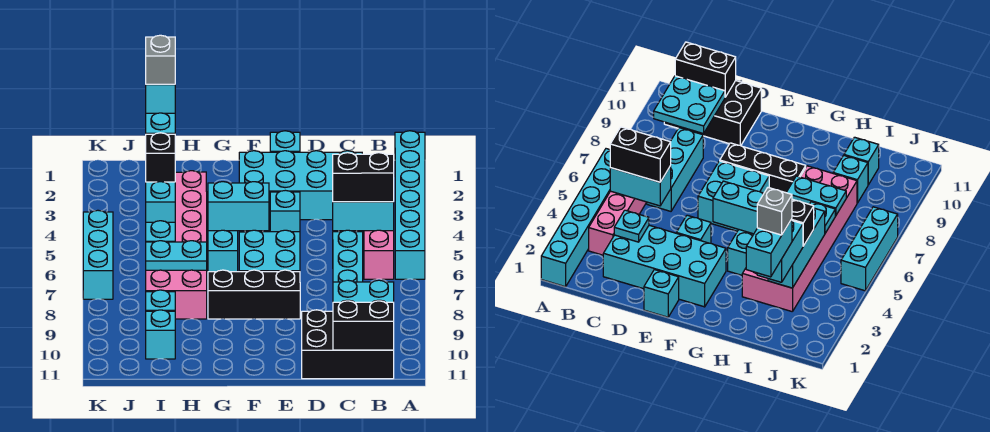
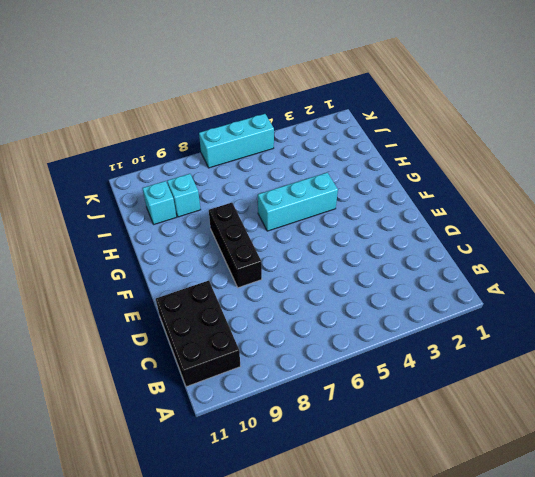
none -> cyan 1x6 brick [395,131,425,279]
none -> pink 1x4 brick [364,230,394,279]
none -> cyan 2x4 brick [239,151,362,220]

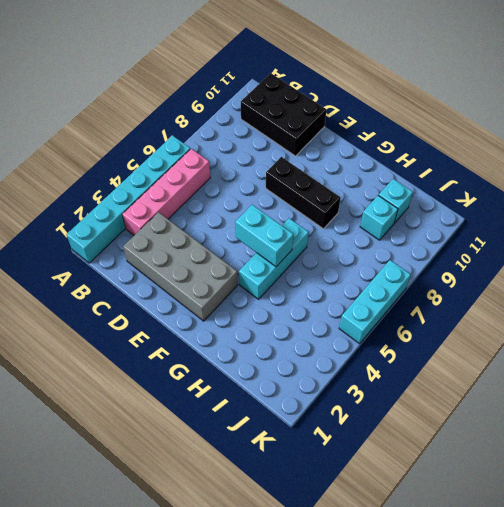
grey 2x4 brick [123,212,238,321] -> cyan 2x4 brick [239,151,362,220]
none -> cyan 1x3 brick [333,230,363,282]
none -> cyan 1x1 brick [270,131,300,152]
none -> cyan 1x1 brick [270,190,300,232]

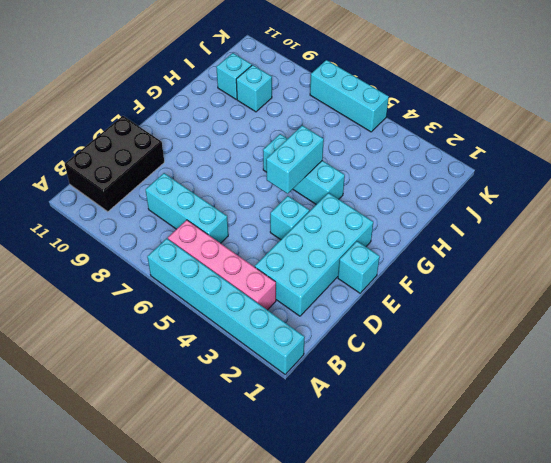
none -> cyan 2x2 brick [239,230,300,272]
none -> black 1x3 brick [208,270,300,319]
none -> pink 2x6 brick [146,171,207,319]

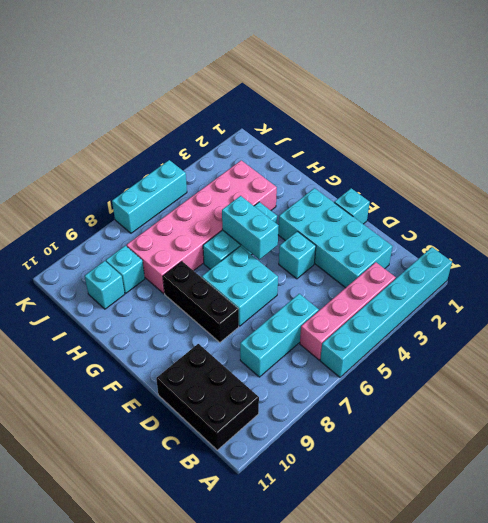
none -> cyan 1x2 brick [333,202,394,231]
none -> cyan 2x2 plate [333,280,394,302]
none -> black 1x2 brick [333,301,394,350]

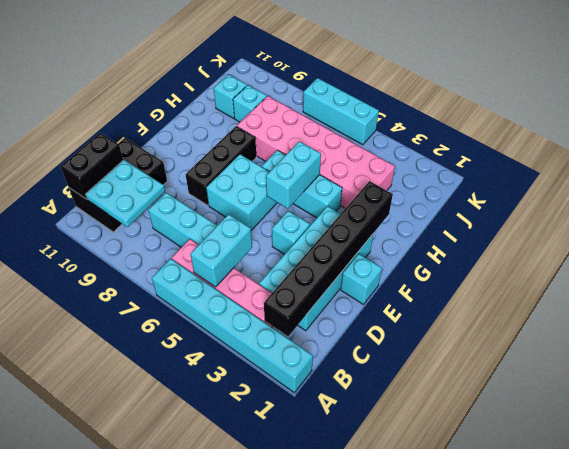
black 1x6 brick [264,181,393,336] -> none
none -> cyan 1x1 plate [614,210,649,242]
none -> cyan 1x2 plate [146,241,207,270]
none -> cyan 1x3 brick [146,182,175,222]

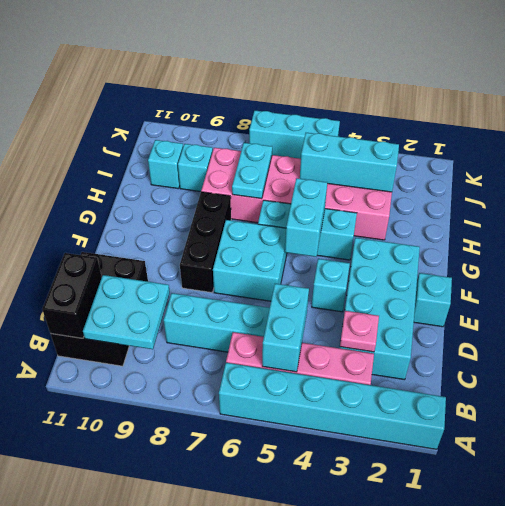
pink 1x1 plate [340,311,379,352] -> cyan 1x1 plate [614,210,649,242]
none -> cyan 1x1 plate [146,221,175,242]
none -> black 1x2 brick [333,153,394,202]
none -> cyan 1x2 brick [146,113,175,134]

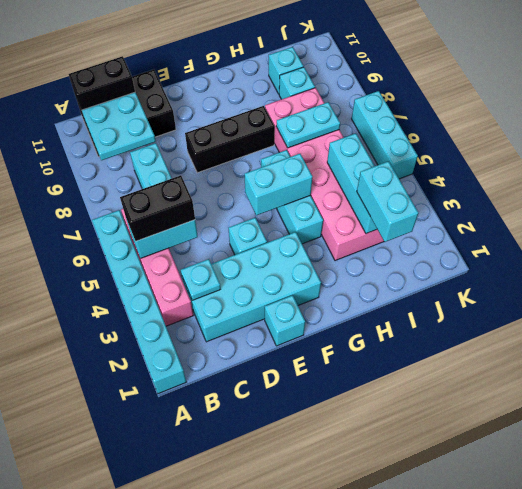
none -> cyan 2x2 brick [239,230,300,272]
none -> cyan 1x1 plate [146,221,175,242]
none -> black 1x1 brick [146,133,175,182]

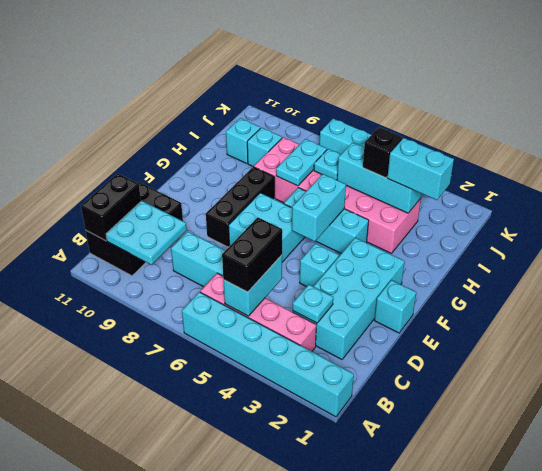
none -> cyan 1x2 brick [146,84,175,113]
none -> grey 1x1 brick [146,35,175,84]

